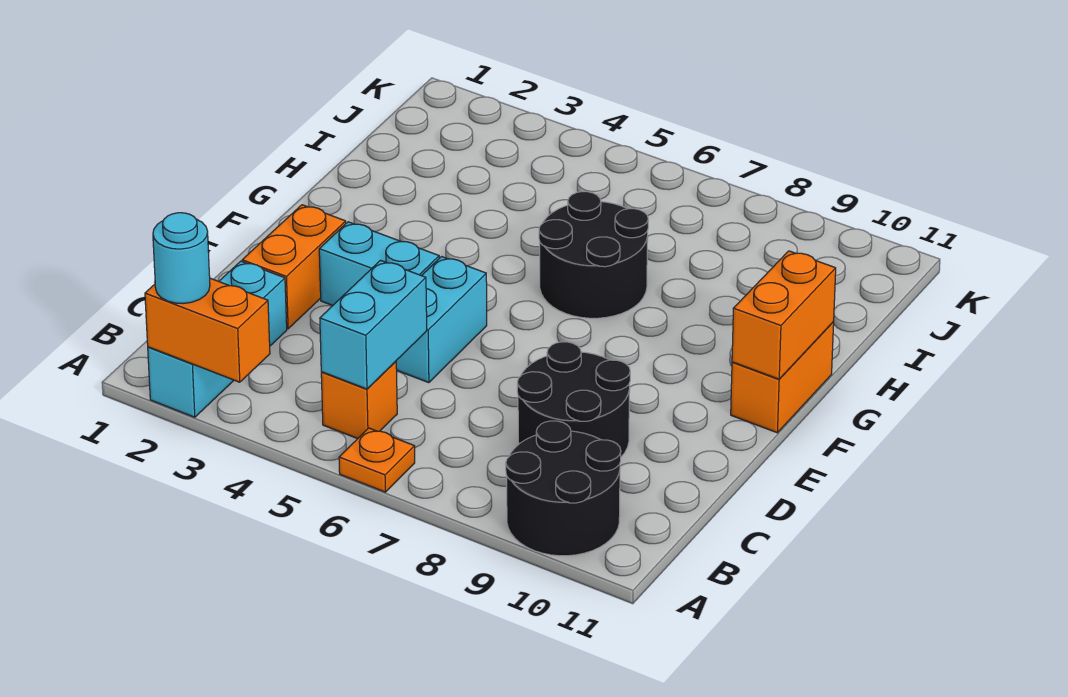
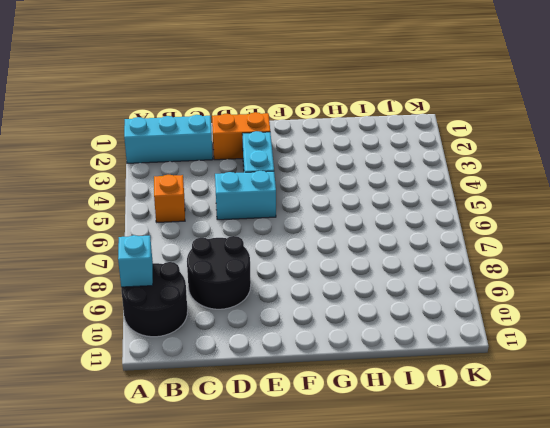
cyan 1x1 brick [118,235,153,287] -> none
none -> orange 1x1 plate [339,428,415,492]
none -> orange 1x2 brick [731,322,834,433]
none -> black 2x2 round brick [539,192,648,318]

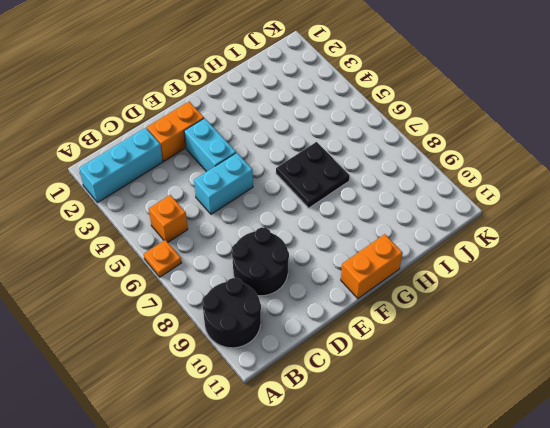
black 2x2 plate [276,142,350,208] -> black 2x2 round brick [539,192,648,318]
none -> orange 1x2 brick [145,278,270,382]
none -> cyan 1x2 brick [320,260,427,389]
none -> orange 1x2 brick [732,251,836,379]

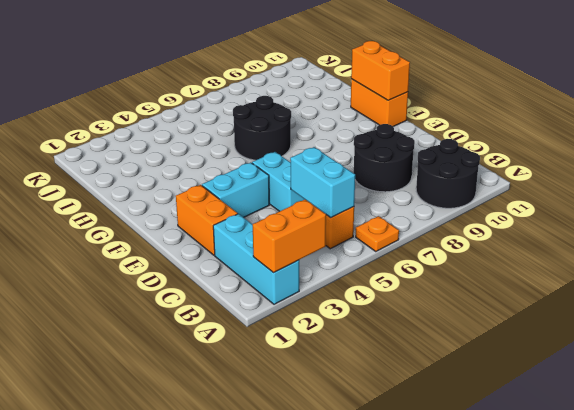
none -> cyan 1x1 round brick [153,213,210,304]

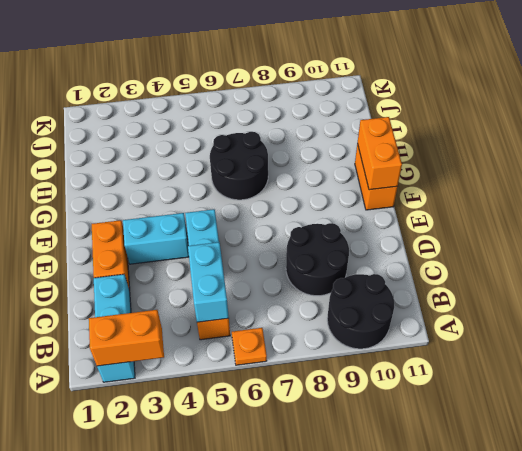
none -> cyan 1x1 round brick [153,213,210,304]

